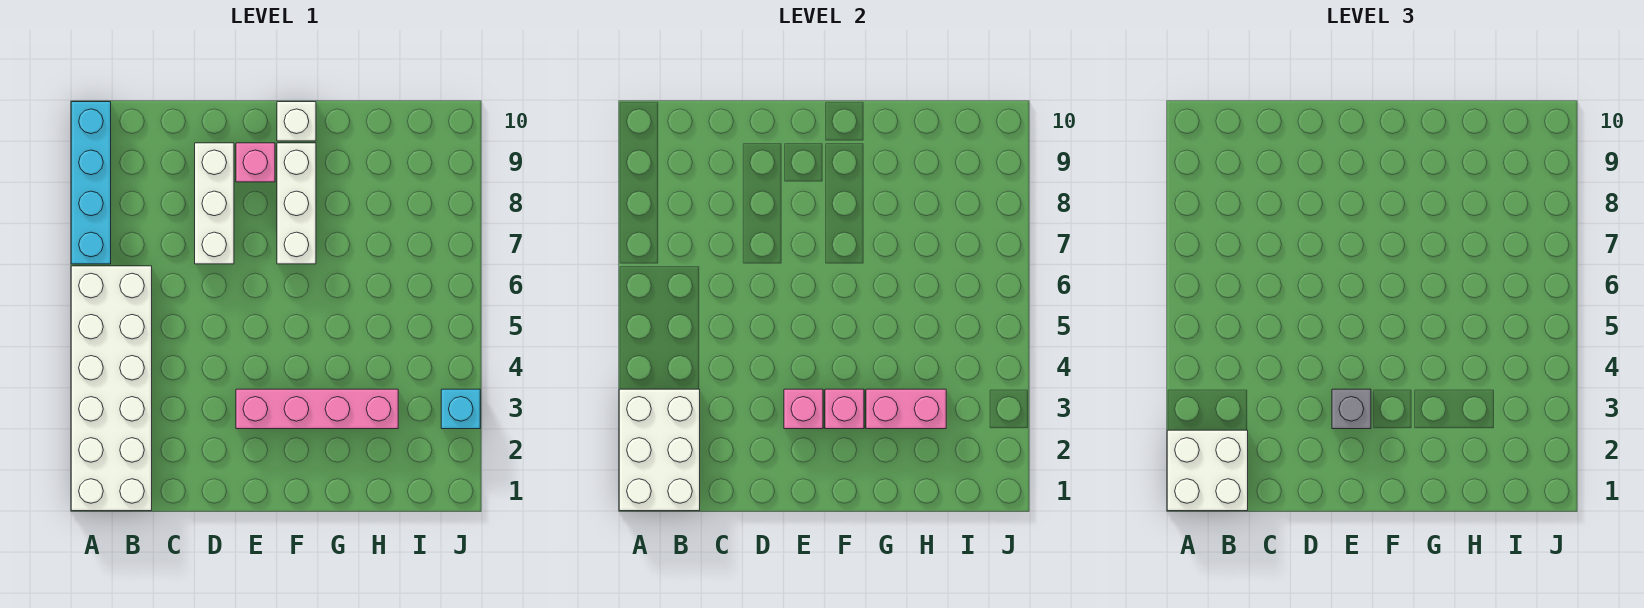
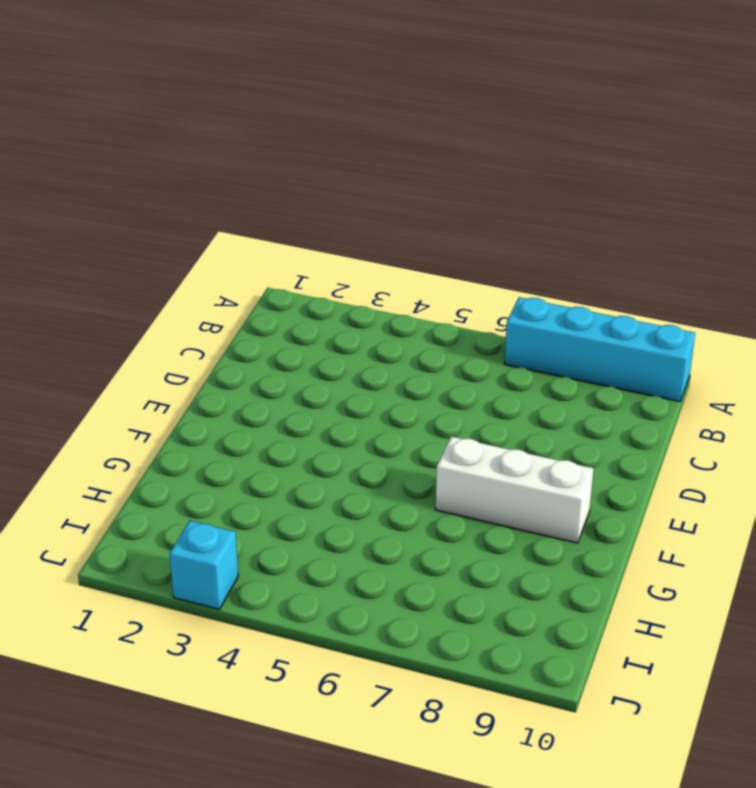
none -> white 2x6 brick [71,266,152,511]
none -> white 1x3 brick [195,143,234,264]
none -> pink 1x4 brick [236,389,398,429]

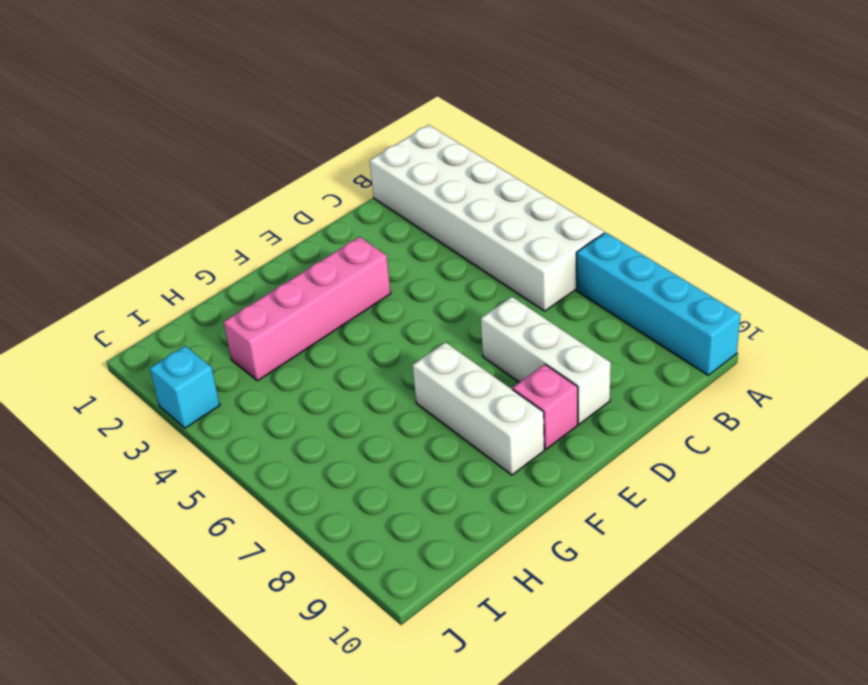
none -> white 1x1 brick [277,102,316,141]
none -> white 2x3 brick [619,389,700,511]
none -> pink 1x1 brick [784,389,823,429]

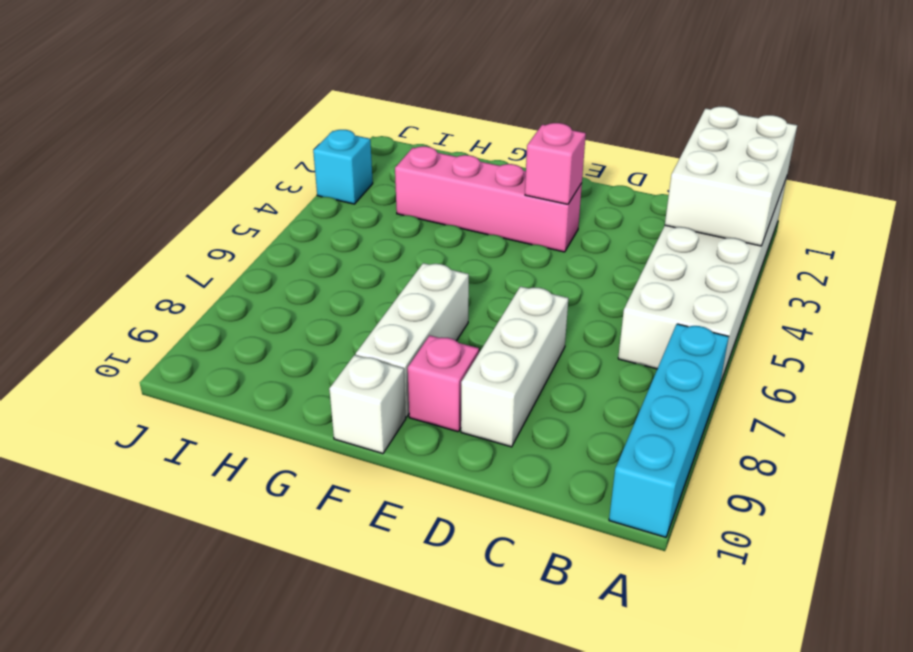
none -> pink 1x1 brick [825,389,864,429]
none -> pink 1x2 brick [866,389,946,429]
none -> white 2x2 brick [1167,430,1248,511]

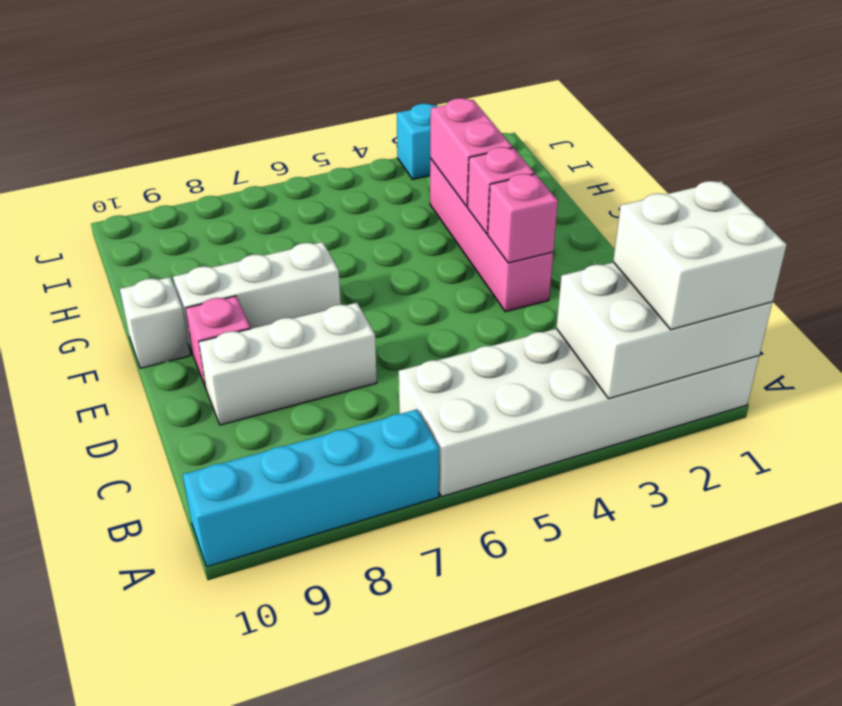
none -> grey 1x1 brick [1332,389,1371,429]

